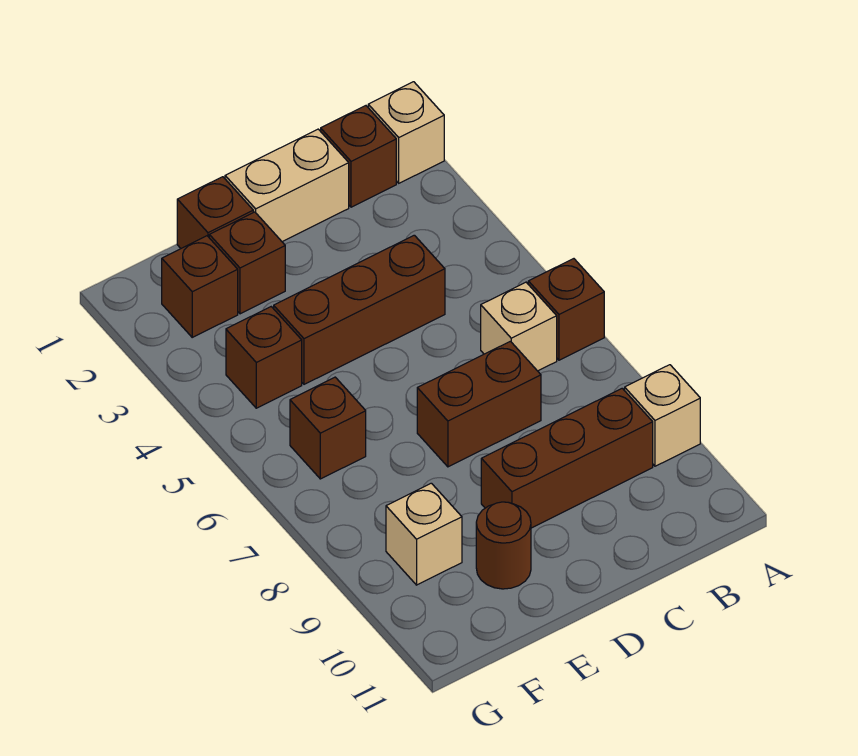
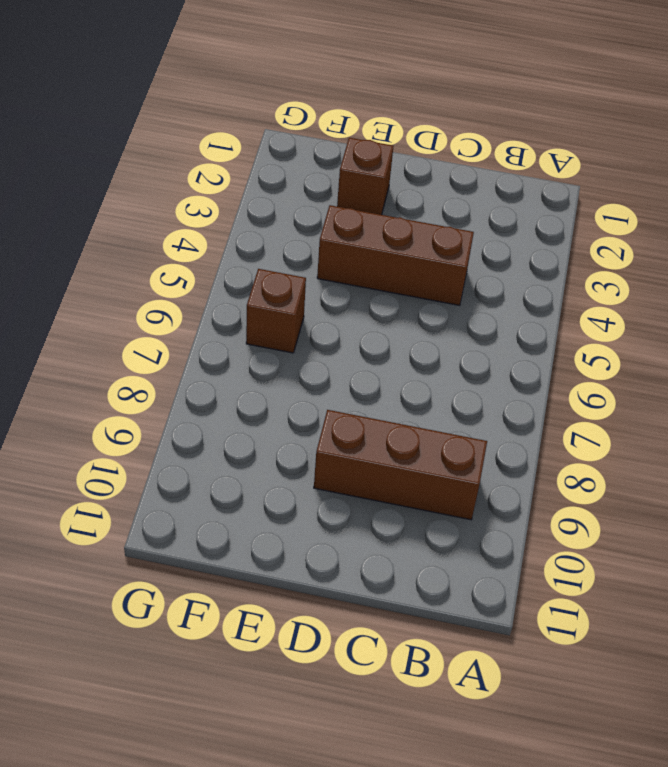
none -> tan 1x1 brick [368,82,444,183]
none -> brown 1x1 brick [528,259,604,360]
none -> tan 1x1 brick [625,365,700,466]

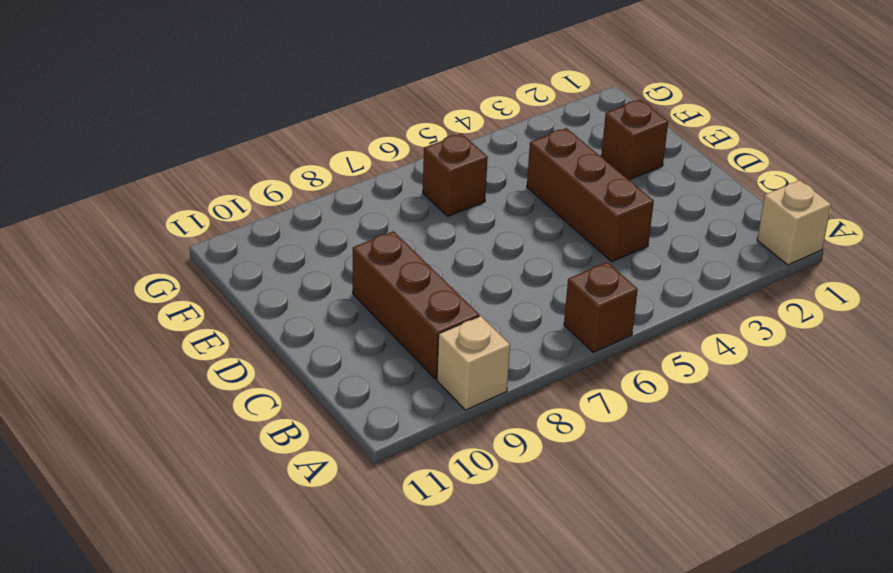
none -> brown 1x1 brick [321,106,396,207]
none -> tan 1x1 brick [481,282,557,371]
none -> tan 1x2 brick [225,129,349,242]

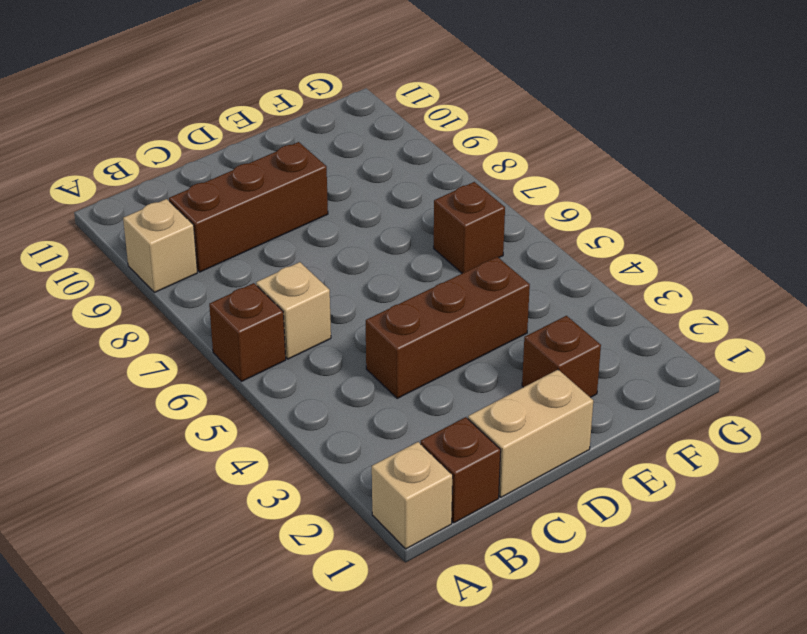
none -> brown 1x2 brick [417,341,541,467]
none -> brown 1x1 brick [177,177,253,248]
none -> brown 1x1 round brick [476,502,531,589]

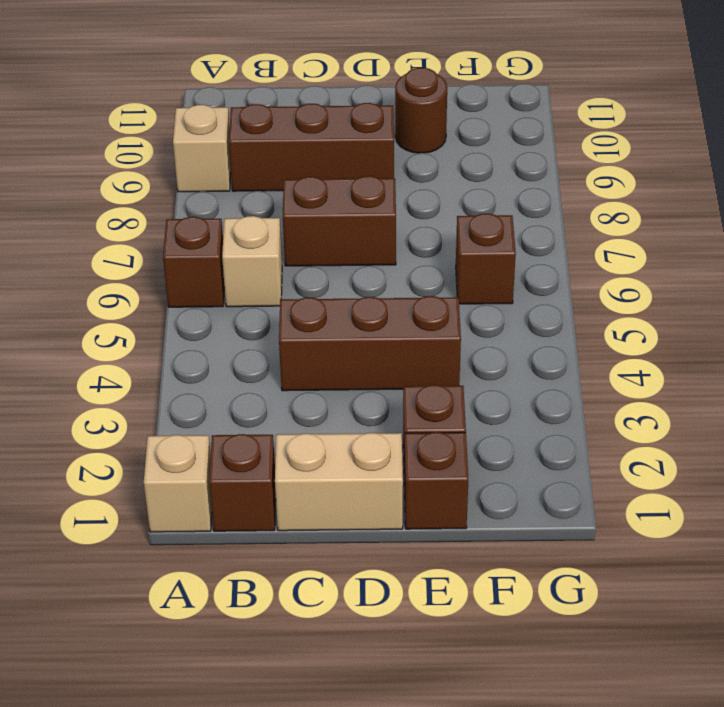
none -> brown 1x1 brick [162,236,238,337]
none -> brown 1x1 brick [226,307,302,408]
none -> tan 1x1 brick [386,483,462,585]

